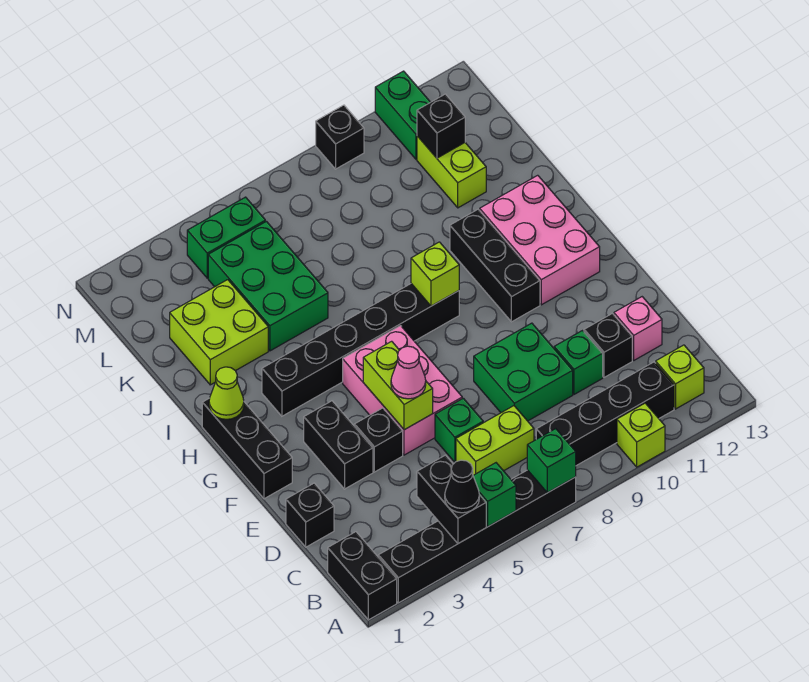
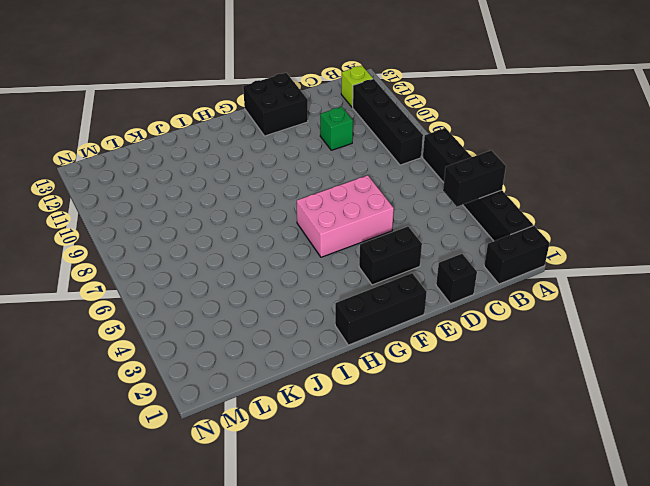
black 2x2 brick [243,73,308,136] -> none
none -> lime 1x1 brick [617,403,665,467]
none -> lime 1x2 brick [456,406,534,475]
none -> green 1x1 brick [435,398,483,462]
none -> green 2x2 brick [474,323,573,421]

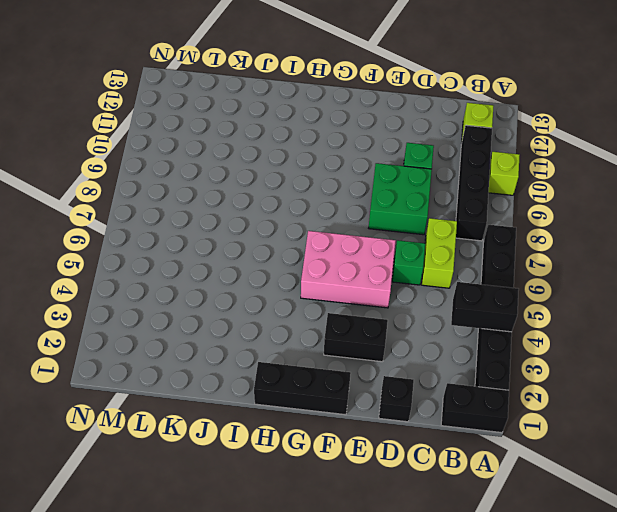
none -> black 1x1 brick [584,313,632,377]
none -> pink 1x1 brick [614,297,662,360]
none -> black 1x1 brick [354,408,403,472]
none -> black 1x3 brick [450,209,540,322]

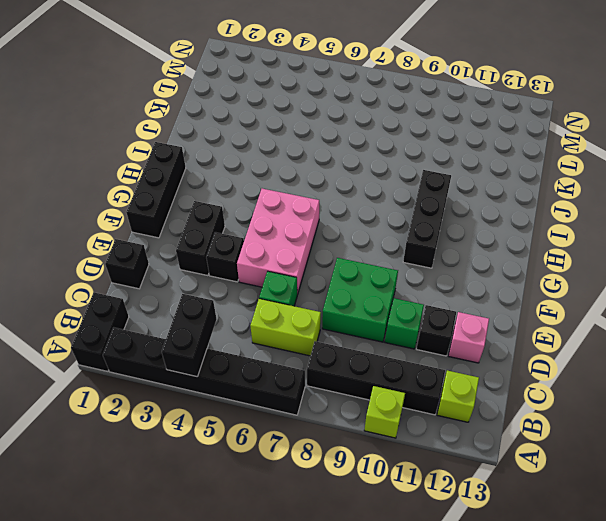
none -> pink 2x3 brick [480,175,600,305]
none -> black 1x6 brick [262,284,459,416]
none -> lime 2x2 brick [170,280,268,385]
none -> green 2x3 brick [208,221,328,351]

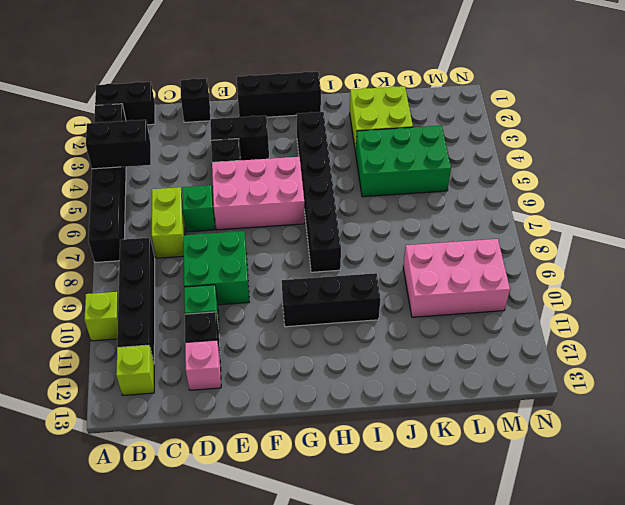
pink 2x3 brick [403,239,510,317] -> pink 2x3 brick moved to [480,175,600,305]
none -> lime 1x2 brick [417,136,486,208]
none -> green 1x2 brick [187,197,265,278]
none -> green 1x2 brick [375,71,430,159]
none -> black 1x1 brick [316,105,364,169]

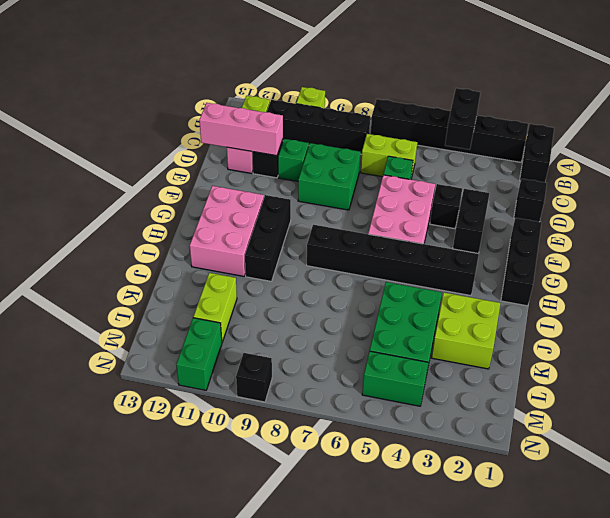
pink 1x3 brick [199,103,283,156] -> none
none -> green 1x1 brick [473,463,516,526]
none -> green 1x1 brick [527,429,576,493]
none -> lime 1x2 brick [363,341,433,430]
none -> lime 1x1 cone [209,367,244,419]

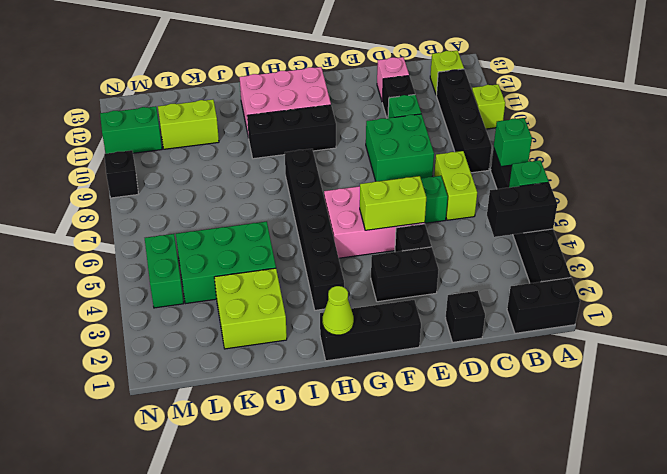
none -> lime 1x1 brick [411,242,459,306]
none -> black 1x1 brick [417,94,465,158]
none -> black 1x1 cone [445,460,479,513]
none -> pink 1x1 cone [391,346,426,399]

